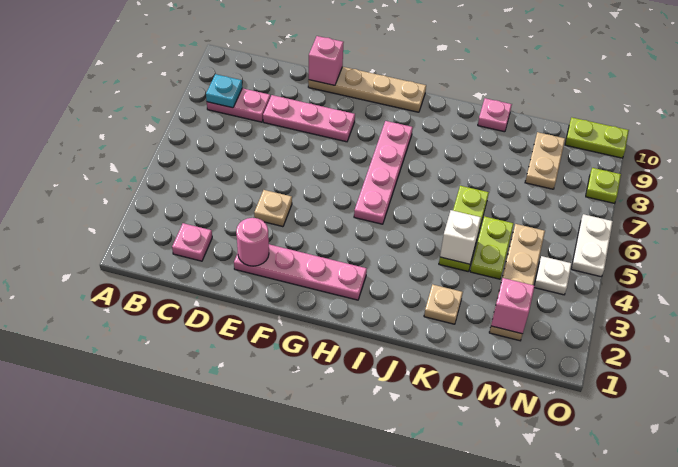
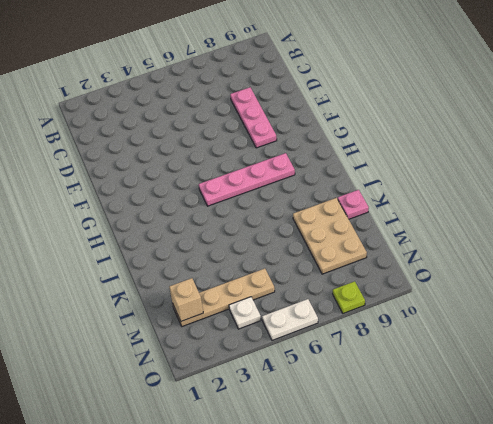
tan 2x3 plate [293,198,367,274] -> tan 1x2 plate [525,132,565,189]
tan 1x1 brick [169,278,203,321] -> pink 1x1 brick [491,278,535,334]
none -> pink 1x2 plate [207,88,270,122]
none -> pink 1x1 plate [172,223,212,261]
none -> pink 1x4 plate [234,244,367,300]

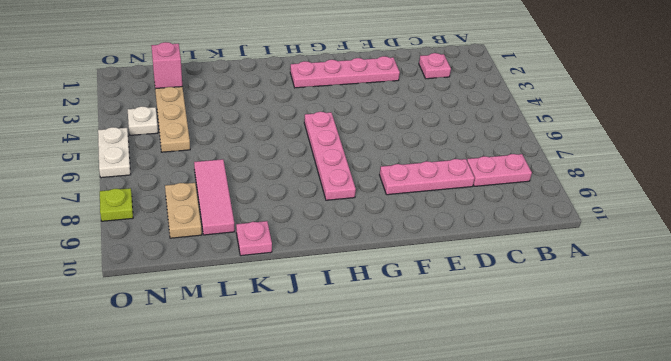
pink 1x3 tile [194,159,235,235] -> none
none -> tan 1x1 plate [254,190,292,227]
none -> tan 1x4 plate [308,67,426,112]
none -> tan 1x1 plate [424,284,463,324]

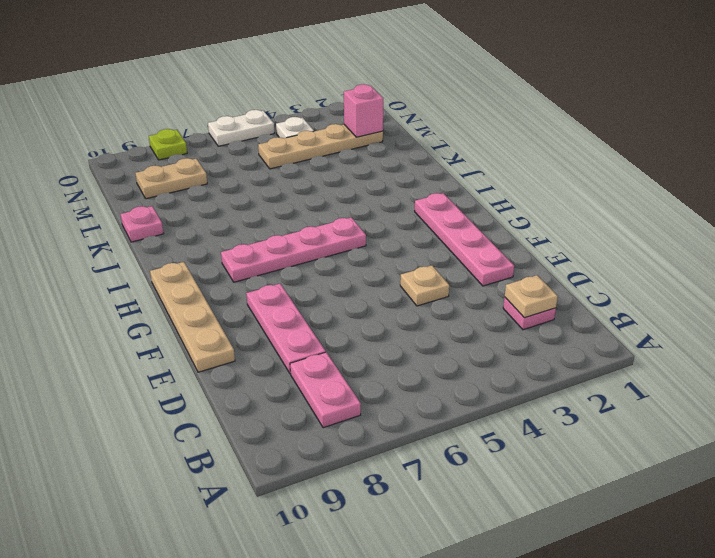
tan 1x1 plate [505,275,558,318] -> tan 1x1 plate moved to [424,284,463,324]
none -> lime 1x3 plate [439,186,489,271]
none -> lime 1x2 plate [470,216,514,279]
none -> lime 1x2 plate [565,118,629,158]

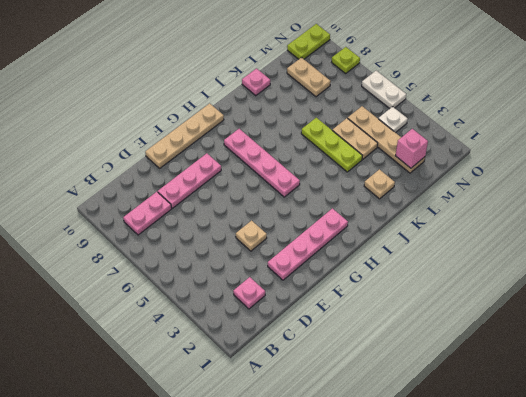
tan 1x2 plate [332,118,378,159] -> lime 1x2 plate [470,216,514,279]
none -> cyan 1x1 plate [206,74,242,108]
none -> pink 1x1 round brick [236,218,269,266]
none -> pink 1x1 brick [309,36,344,85]

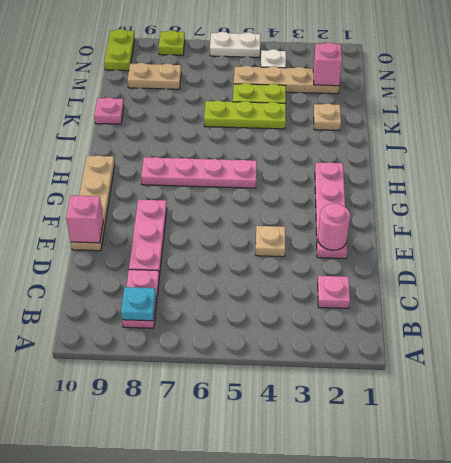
none -> white 1x1 brick [440,210,481,264]

